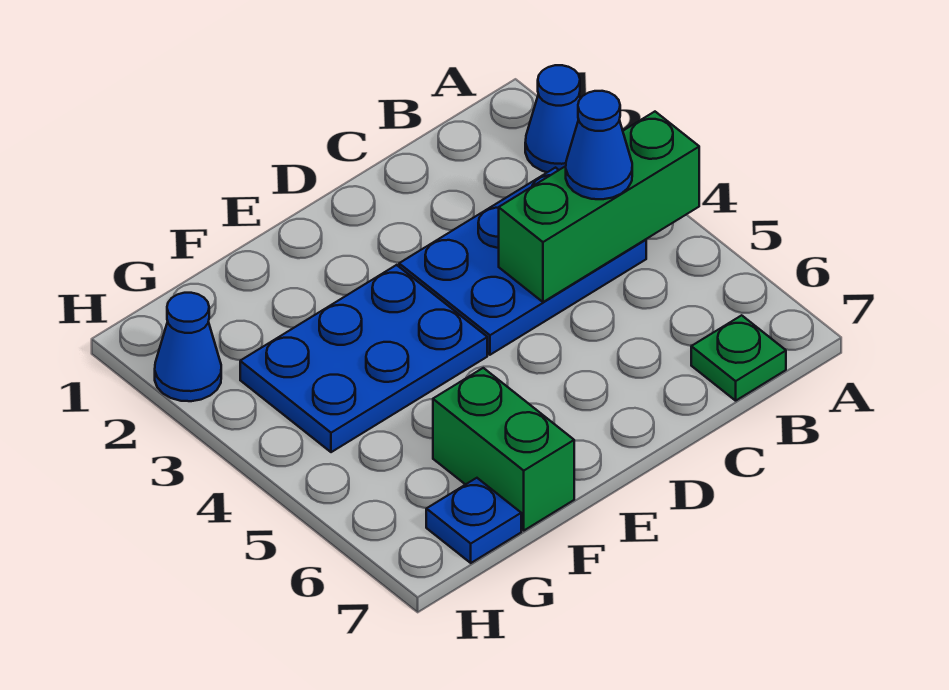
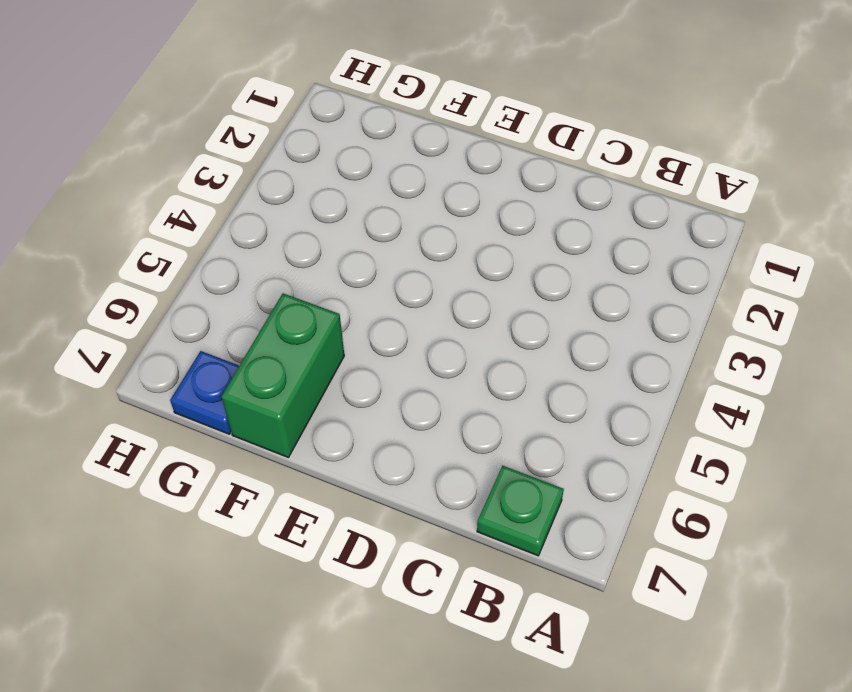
none -> blue 1x1 cone [525,65,581,172]
none -> blue 2x3 plate [399,168,646,355]

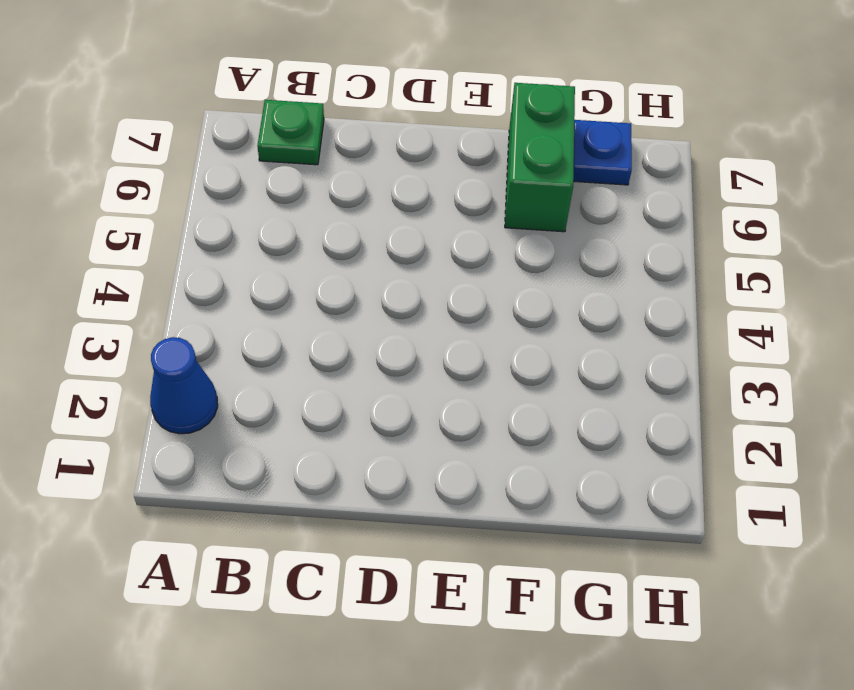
none -> blue 2x3 plate [399,168,646,355]
none -> blue 2x3 plate [240,265,487,452]

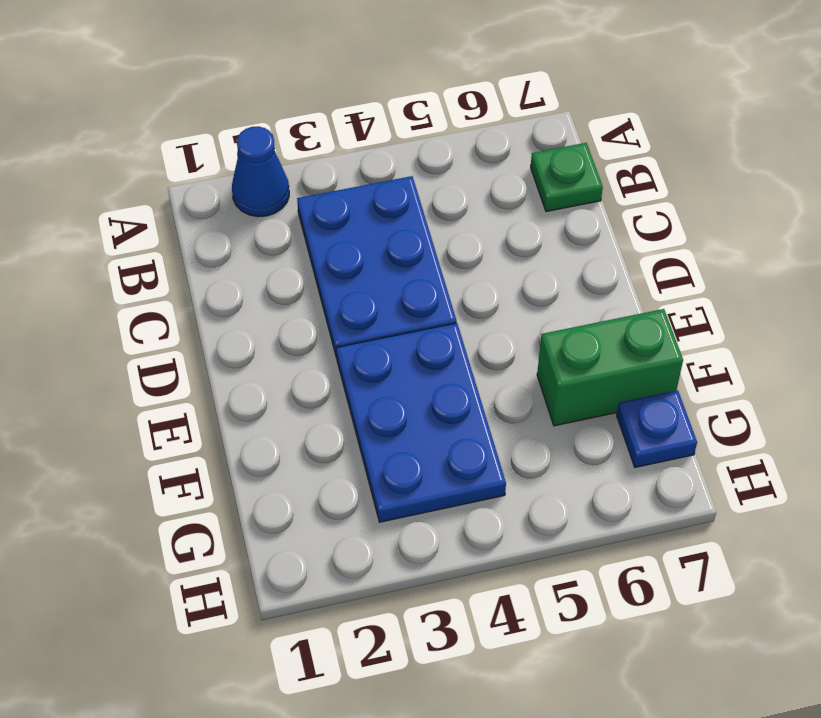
none -> blue 1x1 cone [155,293,221,401]
none -> green 1x3 brick [499,112,699,302]

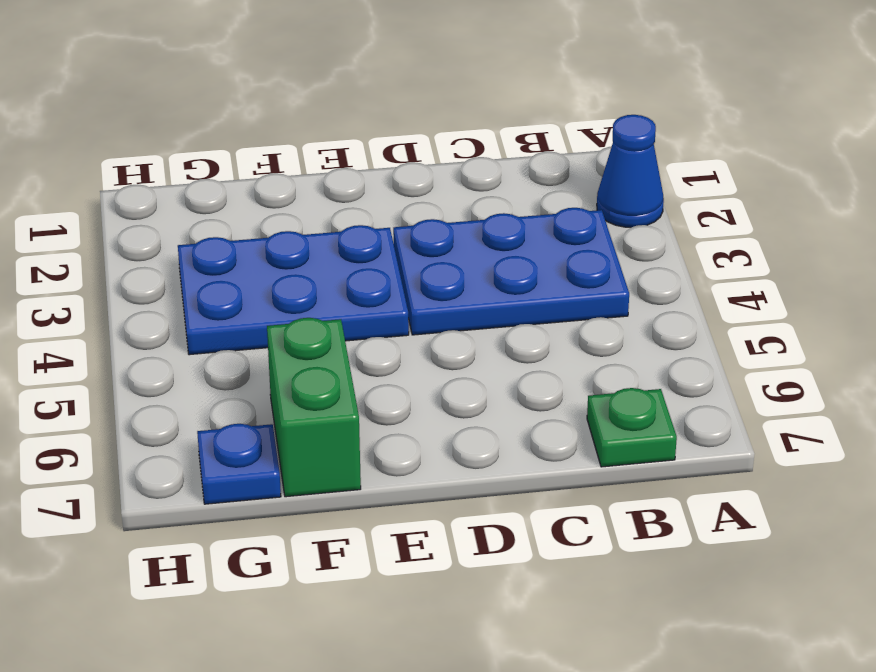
none -> blue 1x1 cone [155,293,221,401]
none -> green 1x3 brick [499,112,699,302]

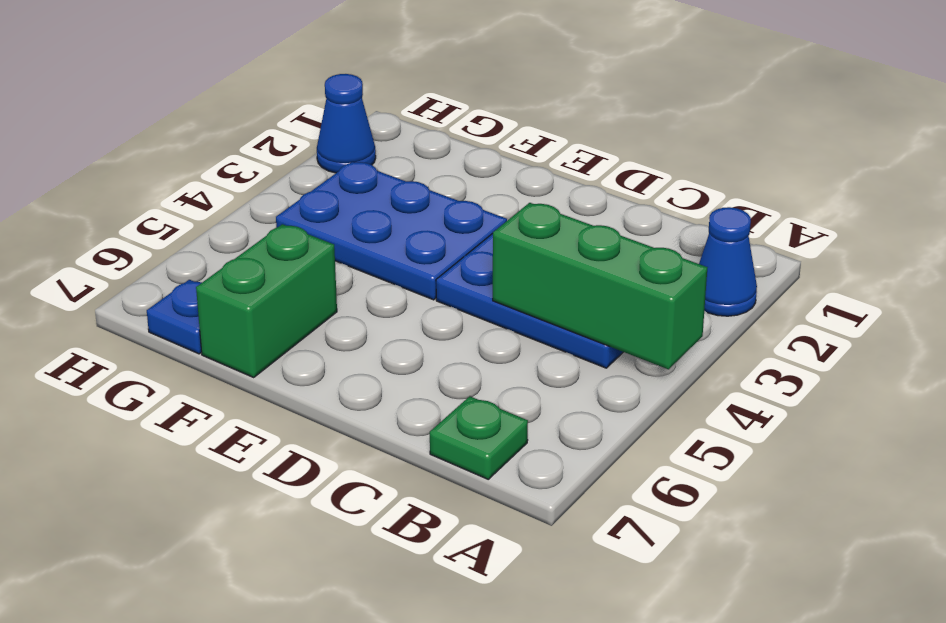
none -> blue 1x1 cone [566,91,632,199]

